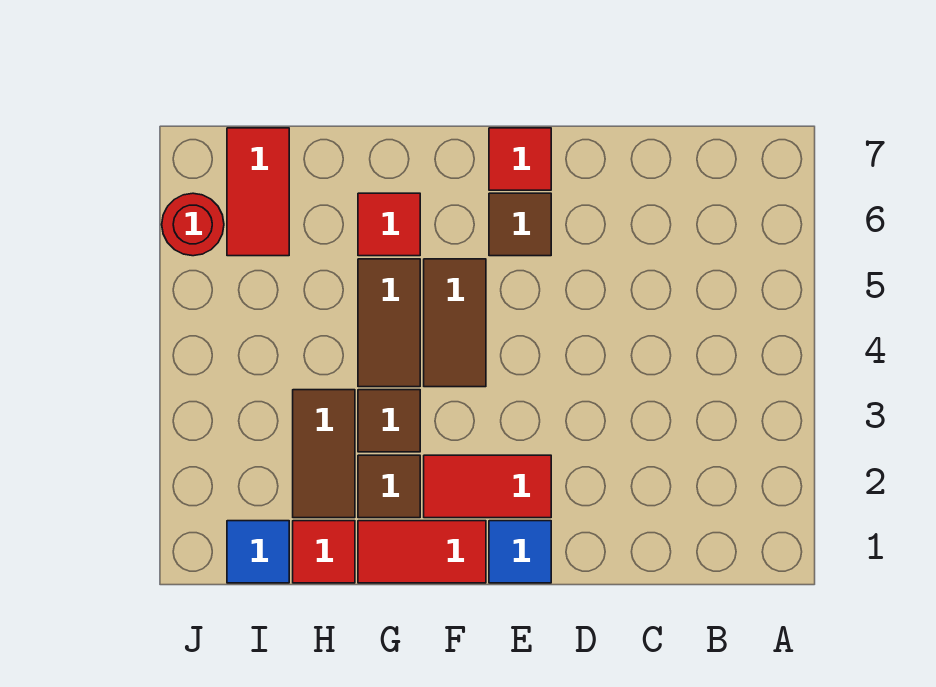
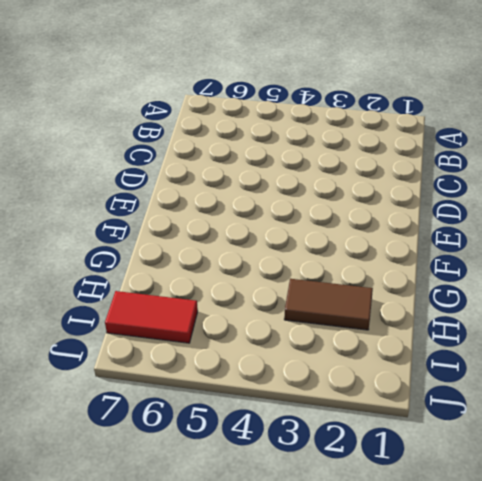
none -> blue 1x1 tile [489,521,551,583]
none -> red 1x2 tile [424,455,551,518]
none -> brown 1x1 tile [489,193,551,256]

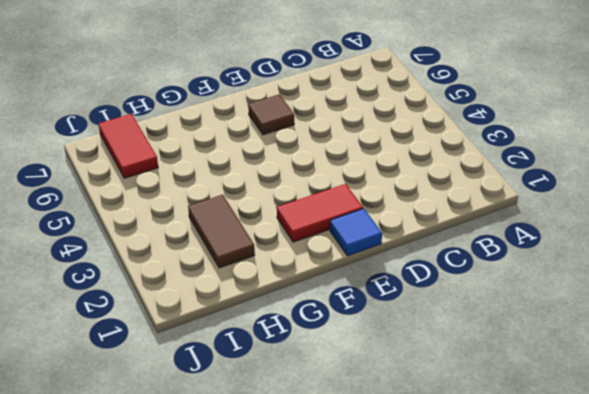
none -> red 1x1 tile [489,128,551,190]
none -> red 1x2 tile [358,521,486,583]
none -> brown 1x2 tile [424,259,486,387]

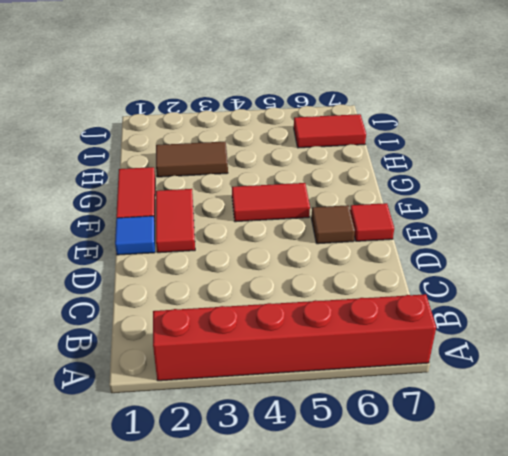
red 1x6 brick [153,294,436,381] -> none
red 1x2 tile [232,183,310,222] -> brown 1x2 tile [424,259,486,387]
none -> brown 1x1 tile [358,455,420,518]
none -> brown 1x1 tile [358,390,420,452]
none -> brown 1x2 tile [358,259,420,387]

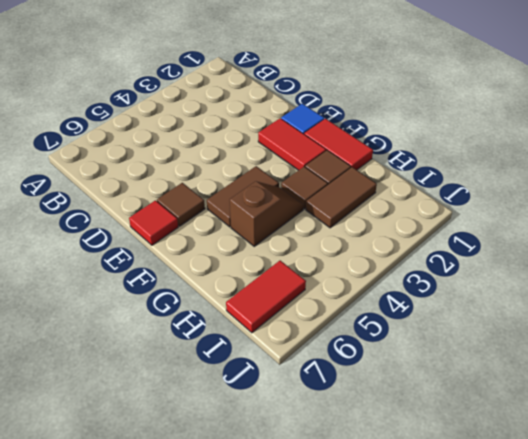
brown 1x2 slope [230,181,304,246] -> brown 1x2 tile [358,259,420,387]
none -> red 1x1 tile [358,193,420,256]
none -> red 1x1 tile [293,521,355,583]
none -> blue 1x1 tile [227,521,289,583]

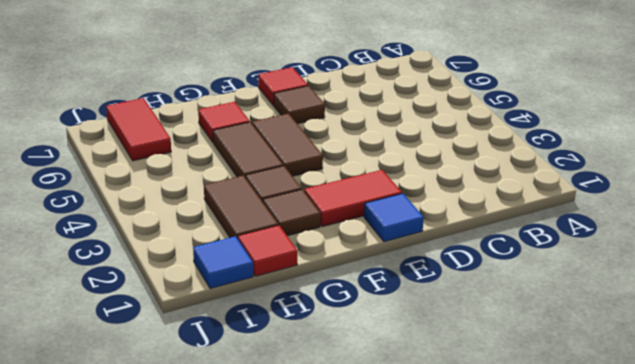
none -> red 1x2 tile [358,521,486,583]
none -> red 1x1 round brick [162,193,224,256]

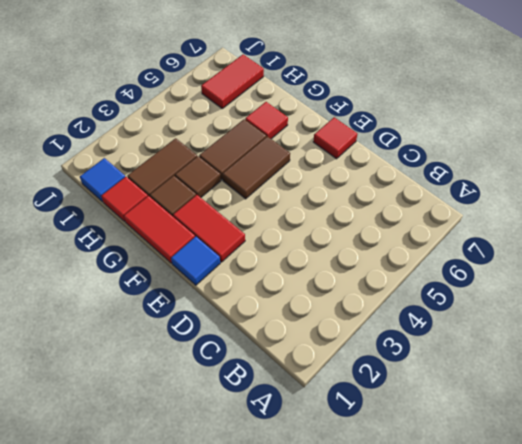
none -> brown 1x1 tile [489,193,551,256]
none -> red 1x1 round brick [162,193,224,256]

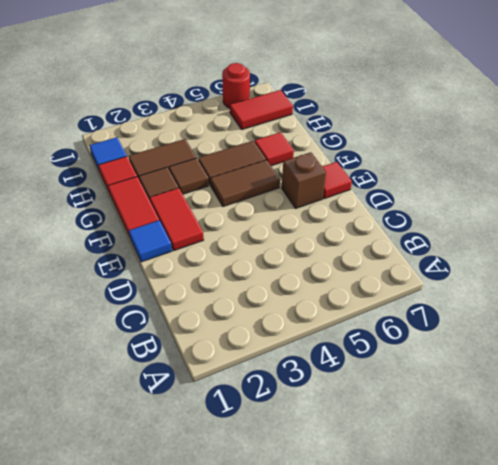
brown 1x1 brick [282,152,326,208] -> brown 1x1 tile [489,193,551,256]

